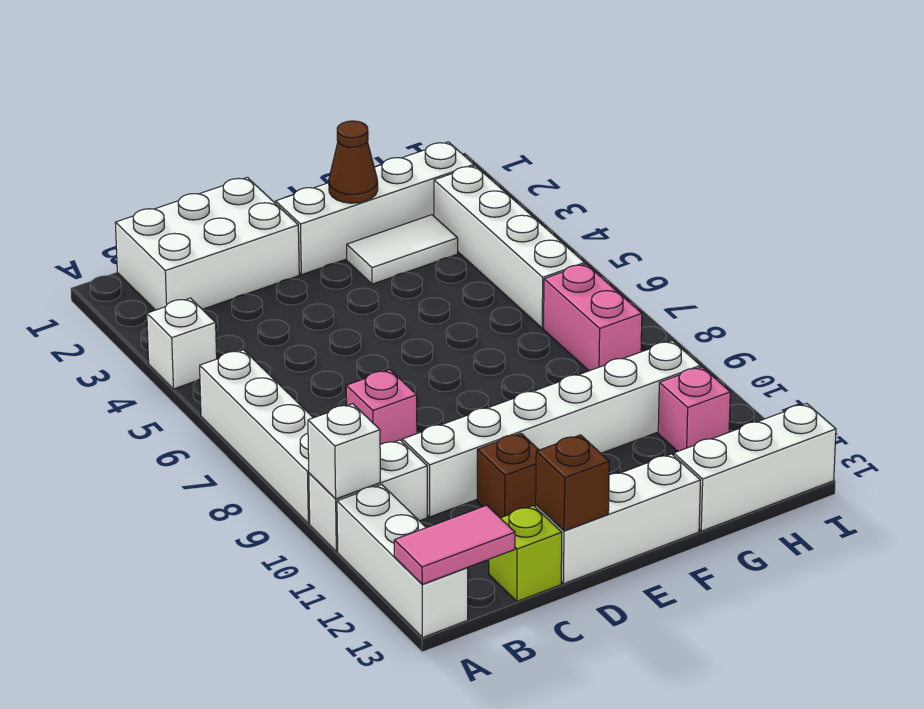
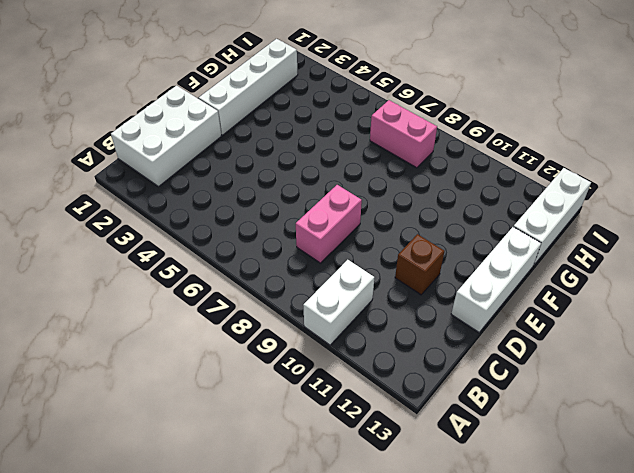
pink 1x2 brick [296,185,362,263] -> pink 1x1 brick [346,370,417,444]
none -> white 1x1 brick [147,298,217,389]
none -> white 1x4 brick [200,350,313,524]
none -> white 1x3 brick [337,485,468,638]

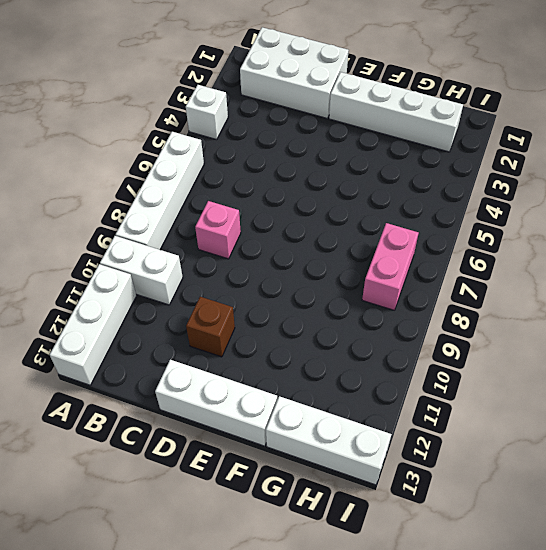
none -> white 1x6 brick [402,341,701,517]
none -> lime 1x1 brick [489,506,562,601]
none -> white 1x2 tile [347,215,458,284]

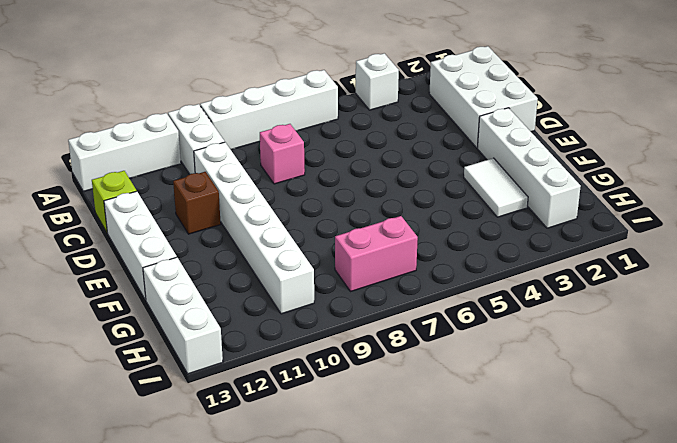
none -> white 1x4 brick [434,166,585,328]
none -> pink 1x1 brick [658,367,730,451]
none -> white 1x1 brick [308,404,380,499]

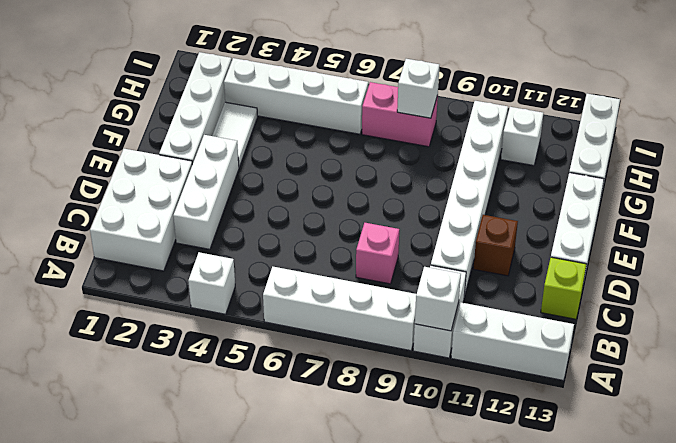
white 1x3 brick [173,135,239,249] -> none
white 1x1 brick [397,59,439,118] -> none
white 1x1 brick [501,107,543,166] -> pink 1x1 brick [658,367,730,451]
none -> pink 1x2 tile [394,505,515,584]
none -> brown 1x1 brick [536,435,609,531]
none -> brown 1x1 cone [329,121,378,203]

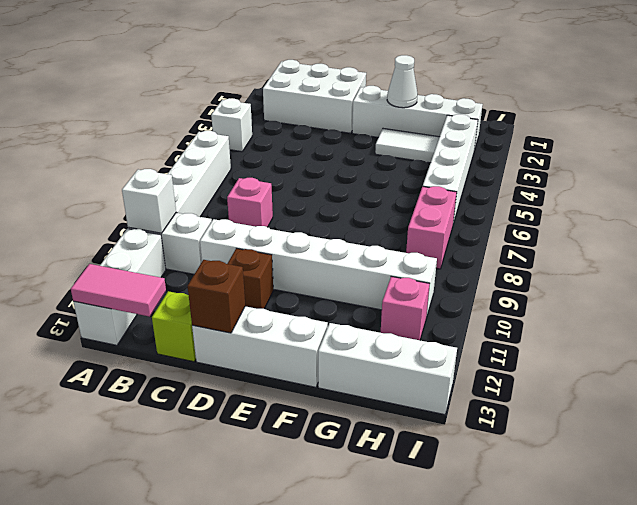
white 1x1 cone [387,55,418,108] -> brown 1x1 cone [329,121,378,203]

